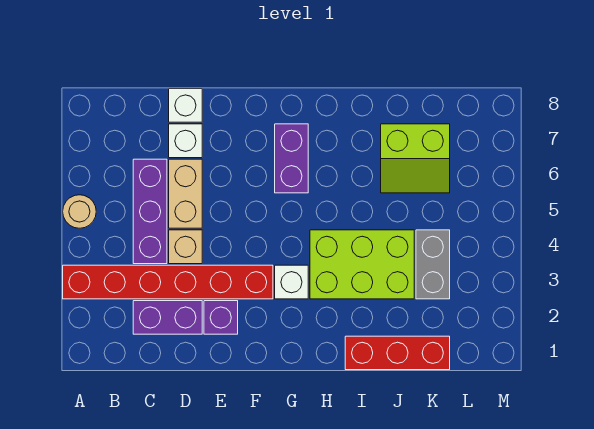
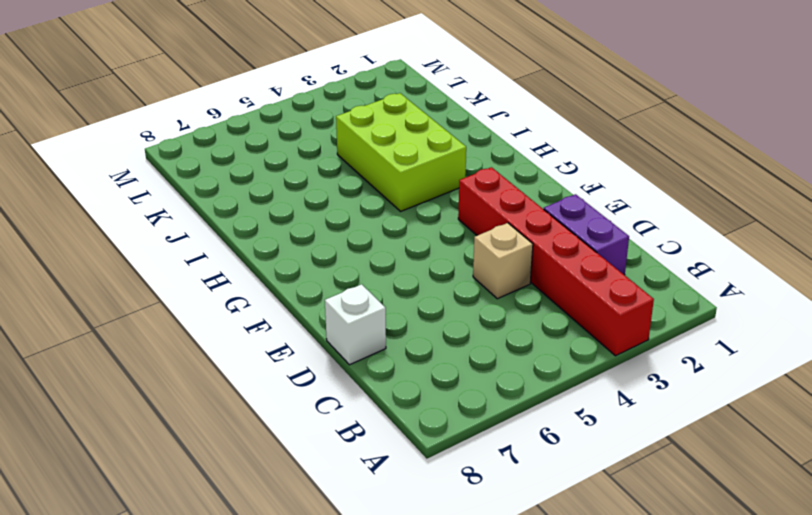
none -> tan 1x1 round brick [63,195,96,228]
none -> purple 1x3 brick [133,159,167,264]
none -> tan 1x2 brick [169,159,202,228]

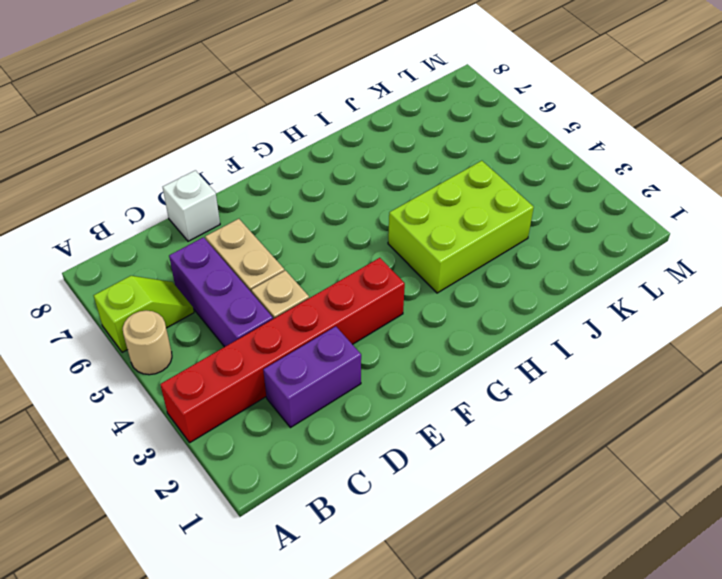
lime 1x2 slope [94,276,194,352] -> none
none -> white 1x1 brick [169,124,202,158]
none -> purple 1x1 brick [204,301,238,334]
none -> white 1x1 brick [275,265,308,299]

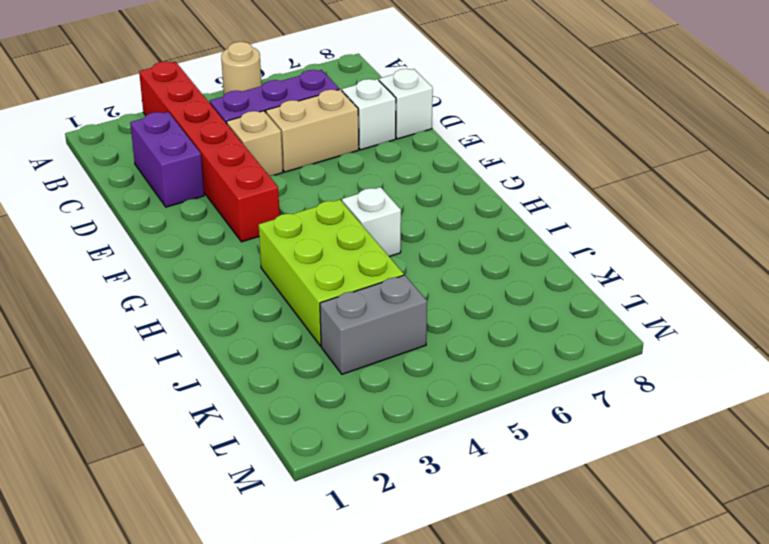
white 1x1 brick [342,187,401,257] -> white 1x1 brick moved to [275,265,308,299]
none -> purple 1x1 brick [204,301,238,334]
none -> purple 1x2 brick [275,124,308,193]
none -> red 1x3 brick [345,336,450,370]

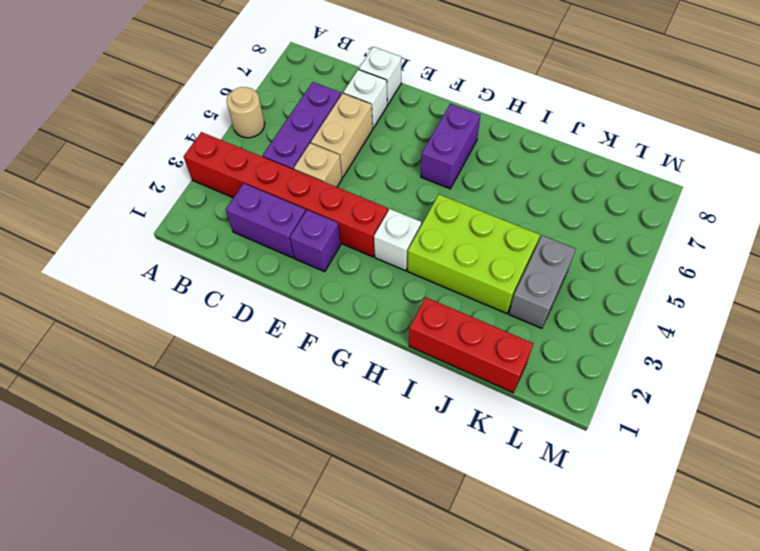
none -> lime 2x2 slope [381,124,450,193]

